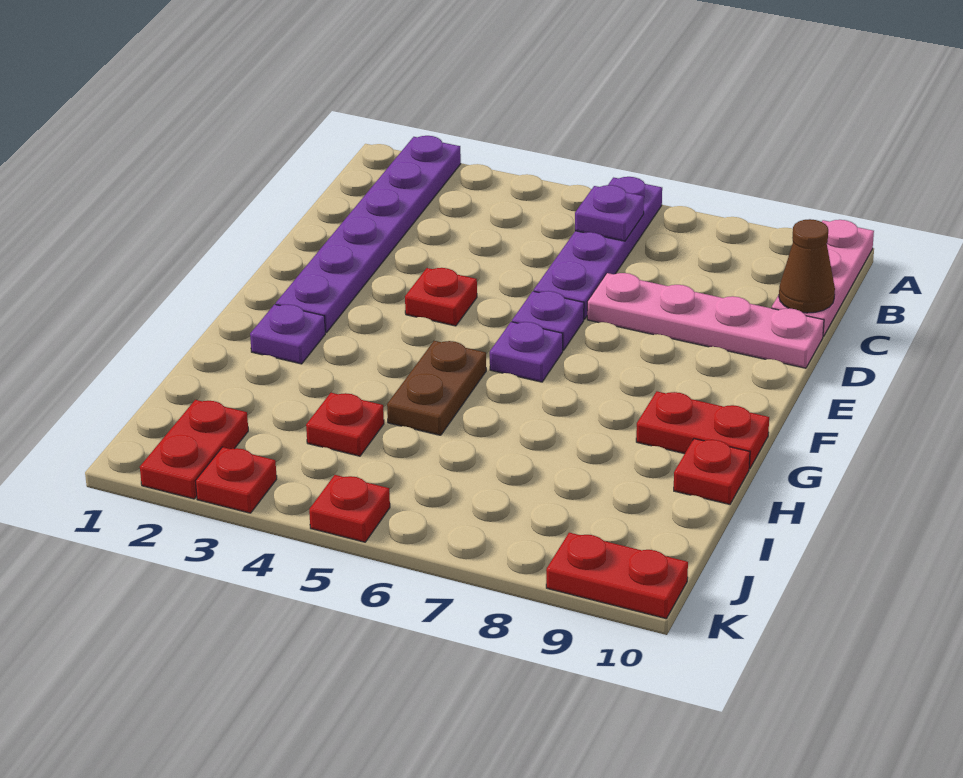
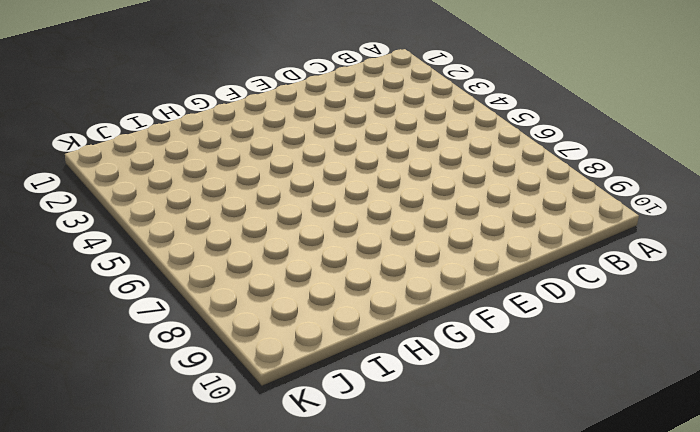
none -> purple 1x6 plate [276,136,461,333]
none -> purple 1x4 plate [534,177,662,319]
none -> pink 1x3 plate [772,220,874,337]

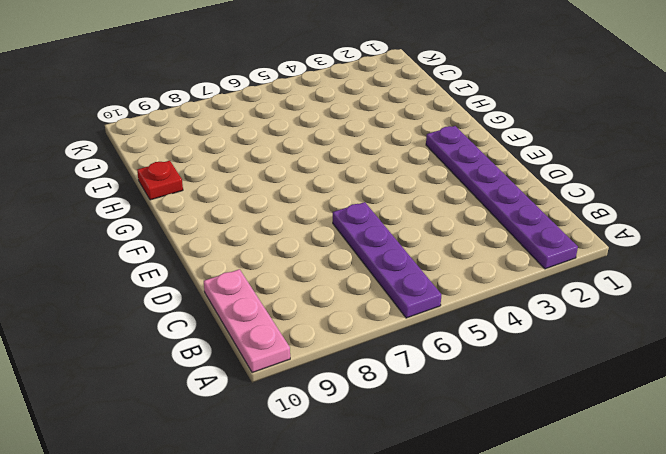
none -> pink 1x4 plate [587,273,824,368]
none -> red 1x1 plate [405,268,477,326]
none -> purple 1x1 plate [512,291,584,350]

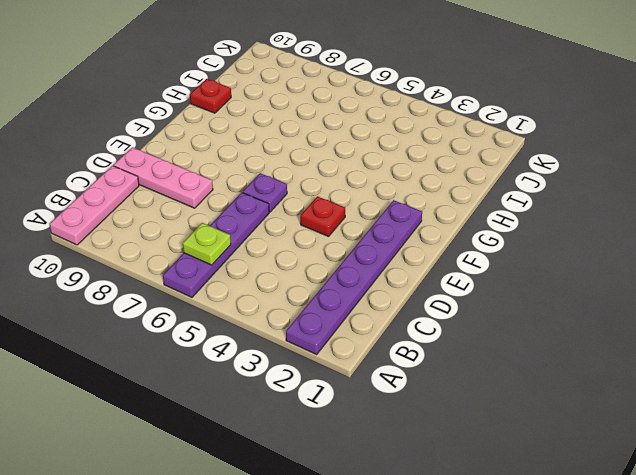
lime 1x1 plate [183,223,231,265] -> purple 1x1 plate [575,185,644,241]
pink 1x3 plate [113,147,213,208] -> pink 1x4 plate [587,273,824,368]
none -> purple 1x1 plate [490,322,563,382]
none -> purple 1x1 plate [250,304,325,364]
none -> brown 1x2 plate [387,341,486,435]

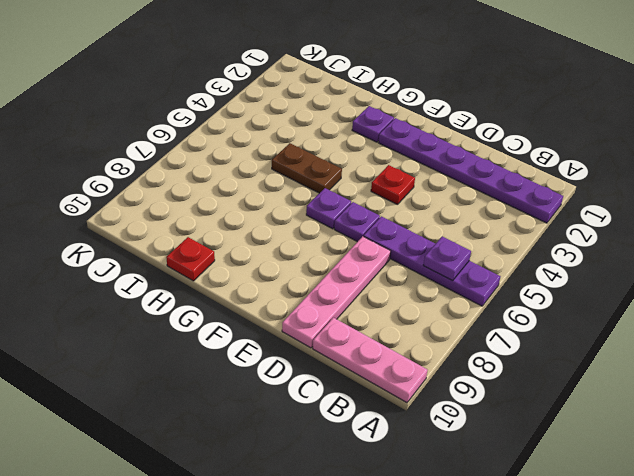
none -> red 1x2 plate [636,391,769,469]
none -> red 1x1 plate [306,393,384,456]
none -> red 1x2 plate [140,400,248,499]

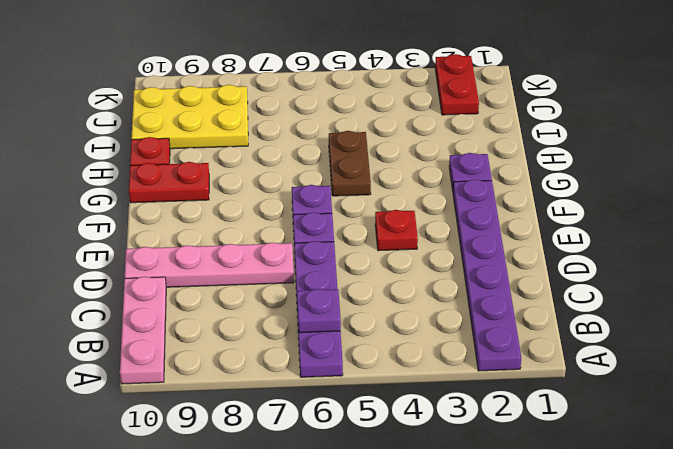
yellow 2x3 plate [131,85,248,149] -> none
none -> red 1x1 plate [306,393,384,456]
none -> red 1x1 plate [195,447,277,513]
none -> red 1x1 plate [309,475,390,542]

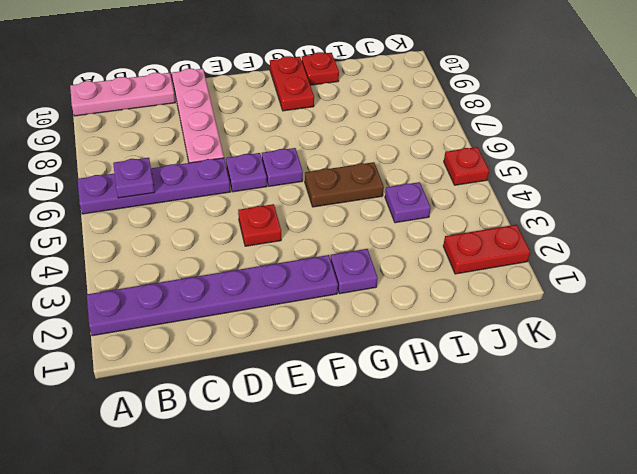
purple 1x1 plate [385,182,431,223] -> red 1x1 plate [306,393,384,456]
none -> red 1x1 plate [195,447,277,513]
none -> red 1x2 plate [546,533,688,619]
none -> brown 1x1 cone [779,219,835,313]

